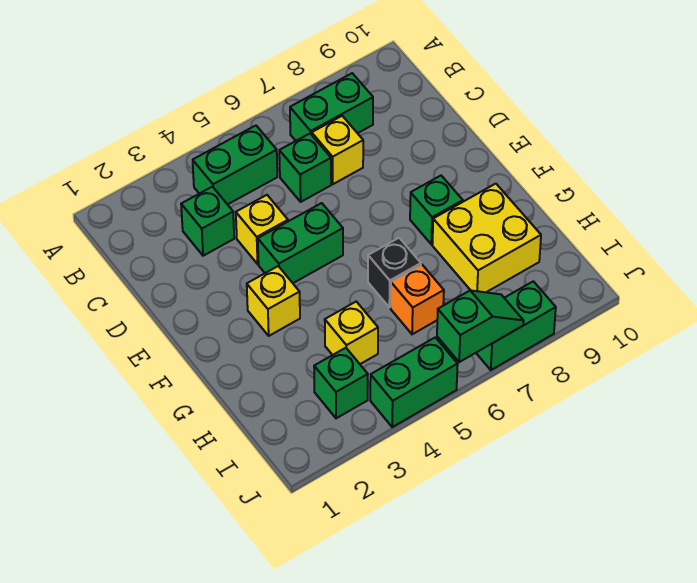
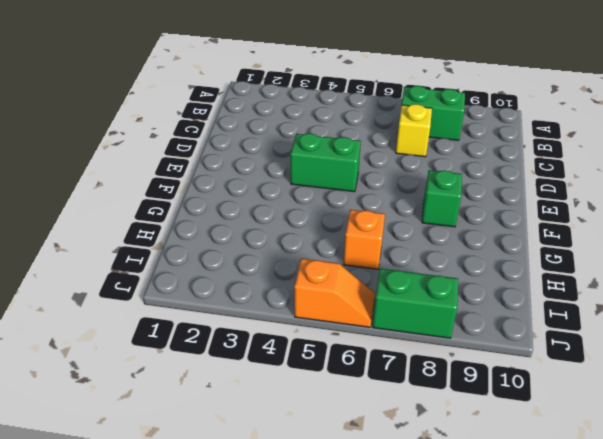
orange 1x2 slope [294,259,375,327] -> green 1x2 brick [370,337,458,427]
none -> green 1x2 brick [193,126,277,205]
none -> green 1x1 brick [181,187,234,256]
none -> green 1x1 brick [279,134,331,202]

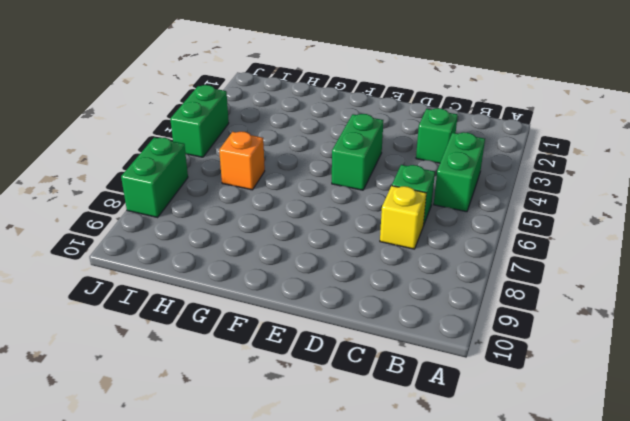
none -> green 1x2 brick [290,73,373,141]
none -> yellow 1x1 brick [236,195,288,264]
none -> yellow 1x1 brick [247,266,300,336]

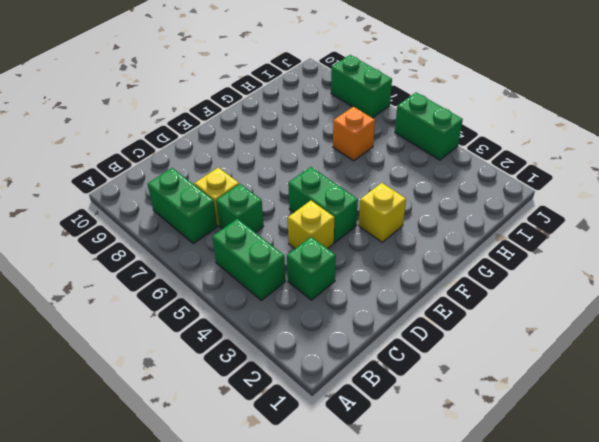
none -> green 1x1 brick [410,176,463,244]
none -> black 1x1 brick [368,238,421,307]
none -> yellow 2x2 brick [432,184,541,292]

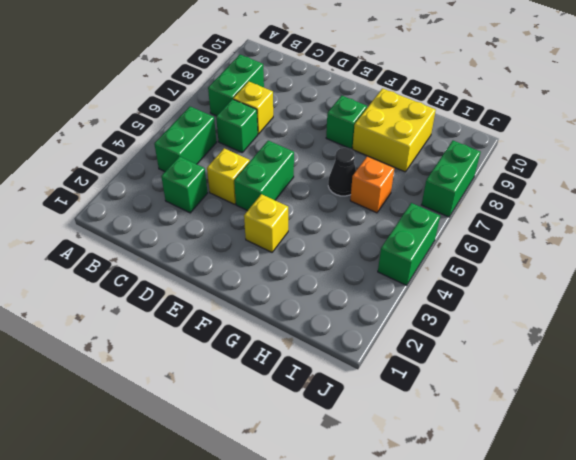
black 1x1 cone [328,148,356,196] -> black 1x1 brick [368,238,421,307]
none -> yellow 1x1 brick [325,302,378,364]
none -> green 1x1 brick [314,348,368,418]
none -> green 1x2 slope [437,290,524,362]

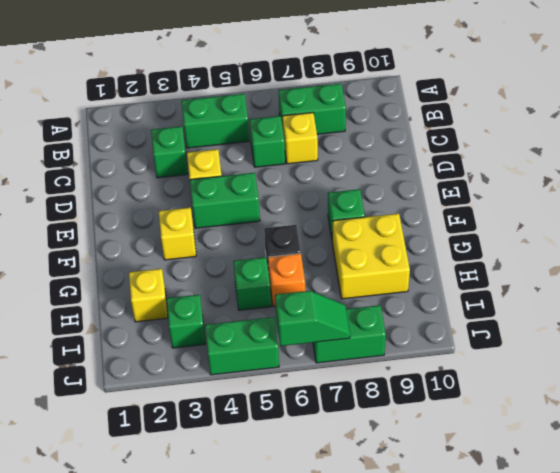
yellow 1x1 brick [129,269,168,322] -> yellow 1x1 brick moved to [325,302,378,364]
green 1x1 brick [233,257,271,310] -> none

